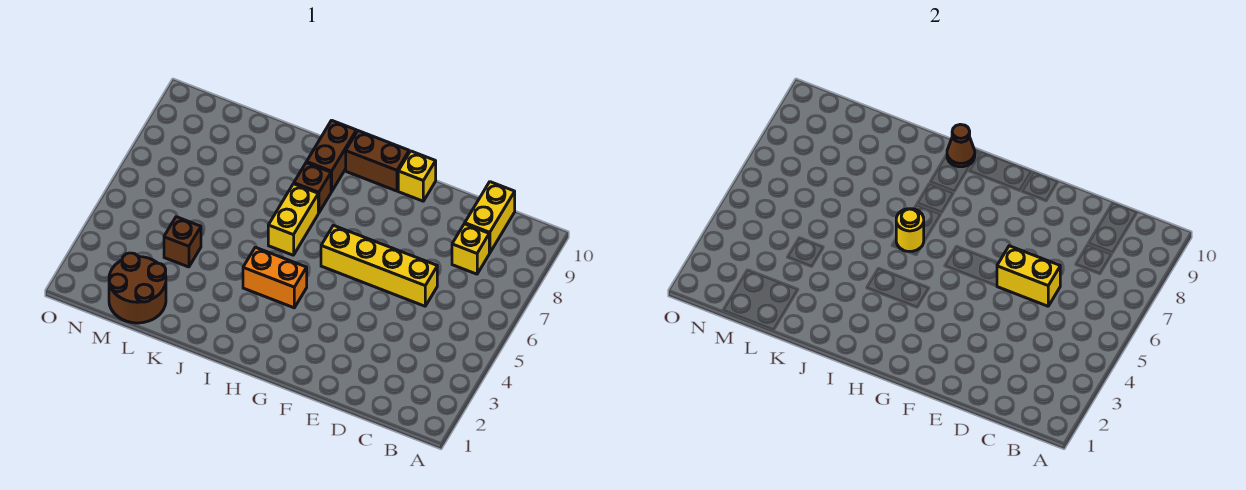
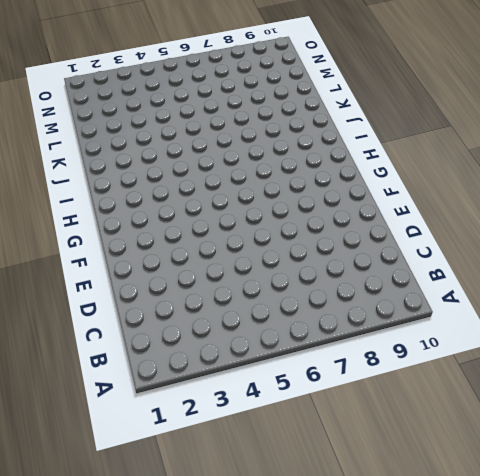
none -> yellow 1x1 brick [452,224,489,274]
none -> yellow 1x2 brick [465,182,515,253]
none -> yellow 1x4 brick [321,225,437,306]

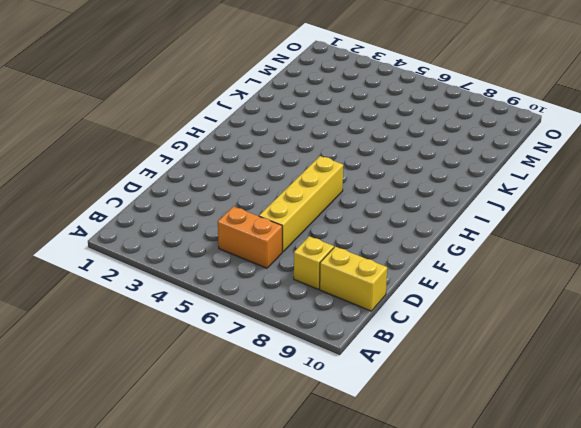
orange 1x2 brick [218,206,282,268] -> orange 1x2 brick turned to [243,247,307,308]
none -> yellow 1x1 brick [398,151,436,201]
none -> brown 1x2 brick [346,131,409,191]
none -> yellow 1x2 brick [268,184,318,255]

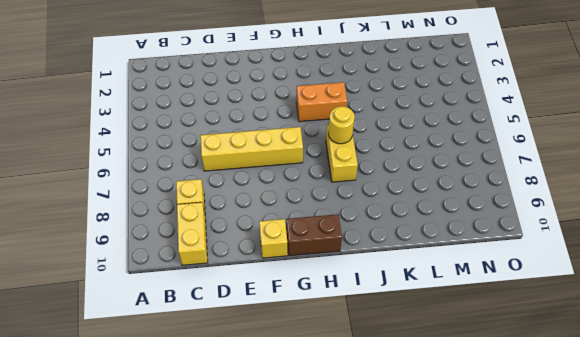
none -> brown 1x1 brick [294,163,331,213]
none -> brown 1x2 brick [307,120,356,192]
none -> brown 2x2 round brick [109,253,166,323]

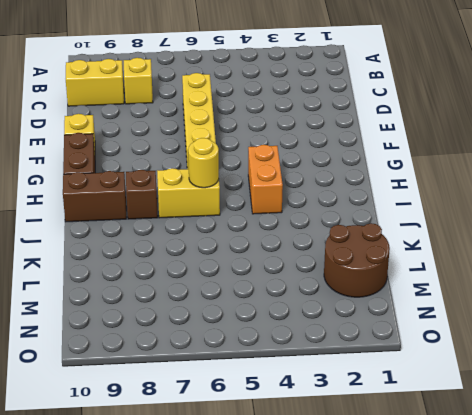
none -> brown 1x1 brick [164,217,201,267]
none -> yellow 1x2 brick [997,246,1060,306]
none -> brown 1x1 cone [947,124,975,167]

